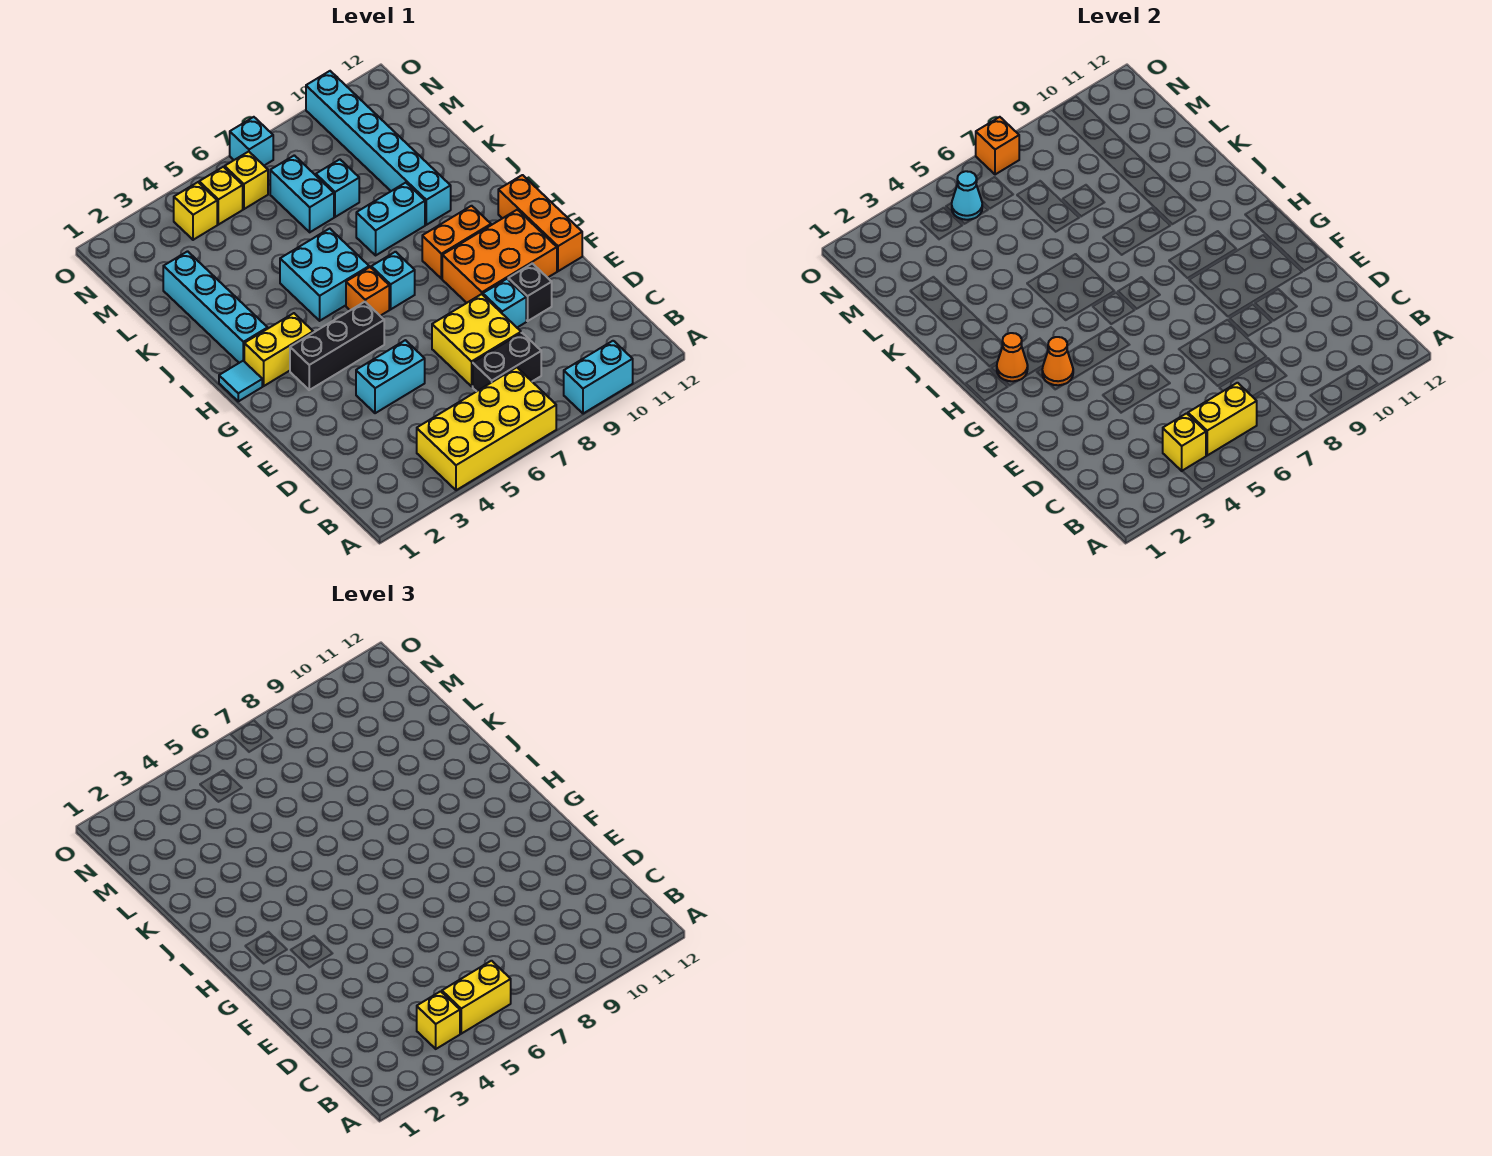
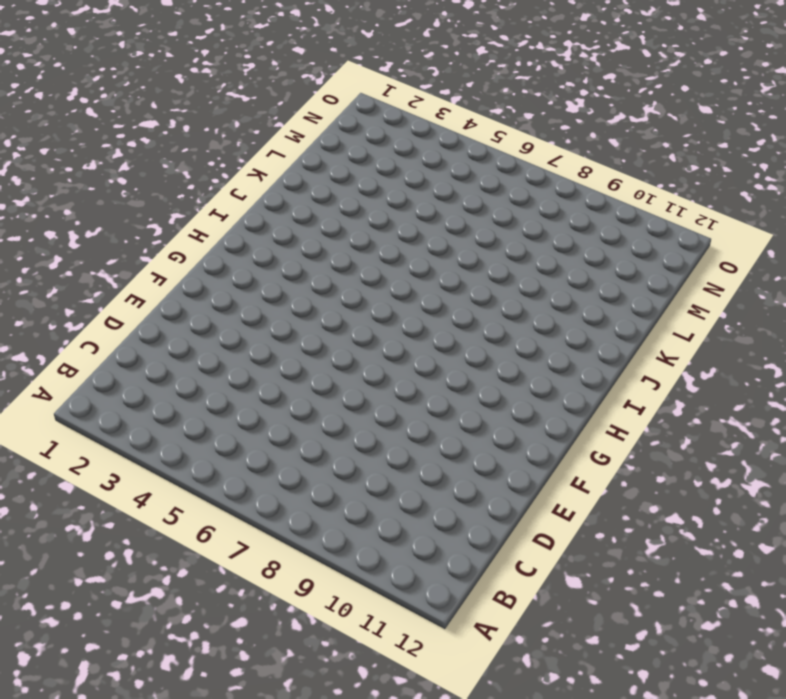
none -> yellow 2x4 brick [417,367,556,490]
none -> cyan 1x2 brick [564,341,633,414]
none -> black 1x2 brick [473,333,541,391]
none -> yellow 2x2 brick [432,294,521,386]

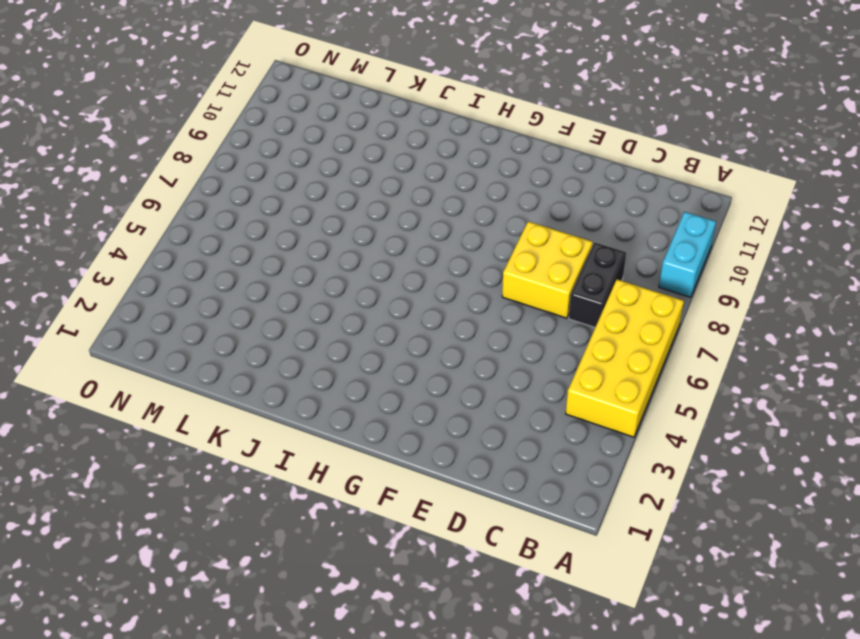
none -> cyan 1x2 brick [356,340,425,413]
none -> cyan 1x1 brick [483,279,526,327]
none -> black 1x1 brick [508,263,552,321]
none -> orange 2x3 brick [442,210,557,303]

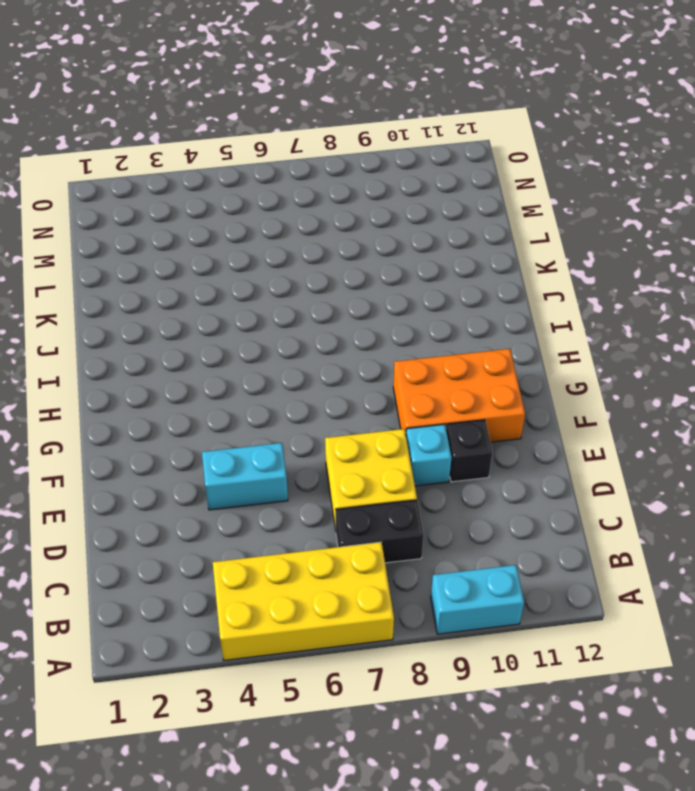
none -> orange 1x3 brick [498,175,582,271]
none -> black 1x3 brick [290,302,384,390]
none -> cyan 1x1 tile [219,361,262,401]
none -> yellow 1x2 brick [244,313,313,386]

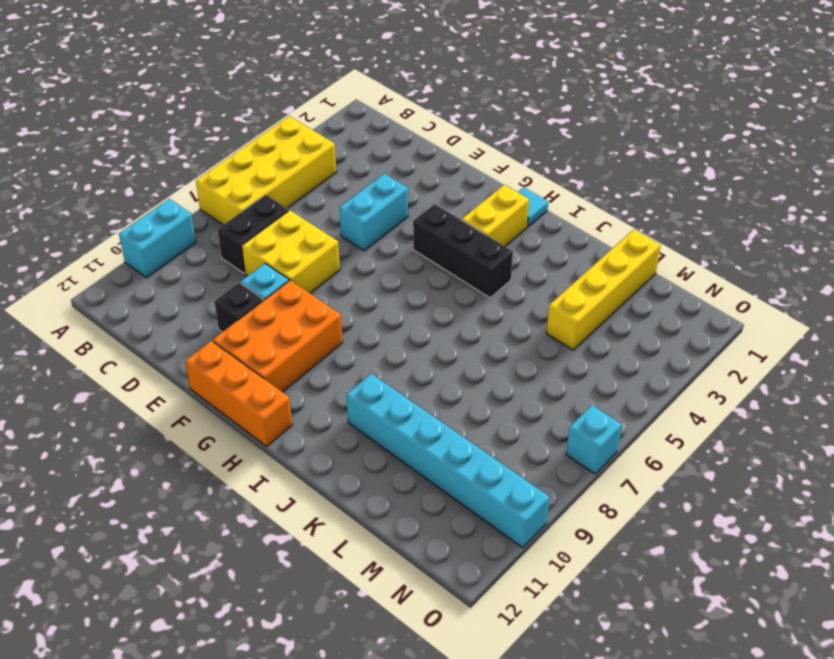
black 1x3 brick [413,204,513,298] -> black 1x3 brick turned to [290,302,384,390]
yellow 1x4 brick [546,230,661,350] -> cyan 1x4 brick [163,251,268,363]
none -> orange 1x1 brick [346,267,389,316]
none -> cyan 1x1 brick [371,252,415,309]
none -> orange 1x2 brick [422,206,491,279]
none -> cyan 2x2 brick [280,229,369,321]

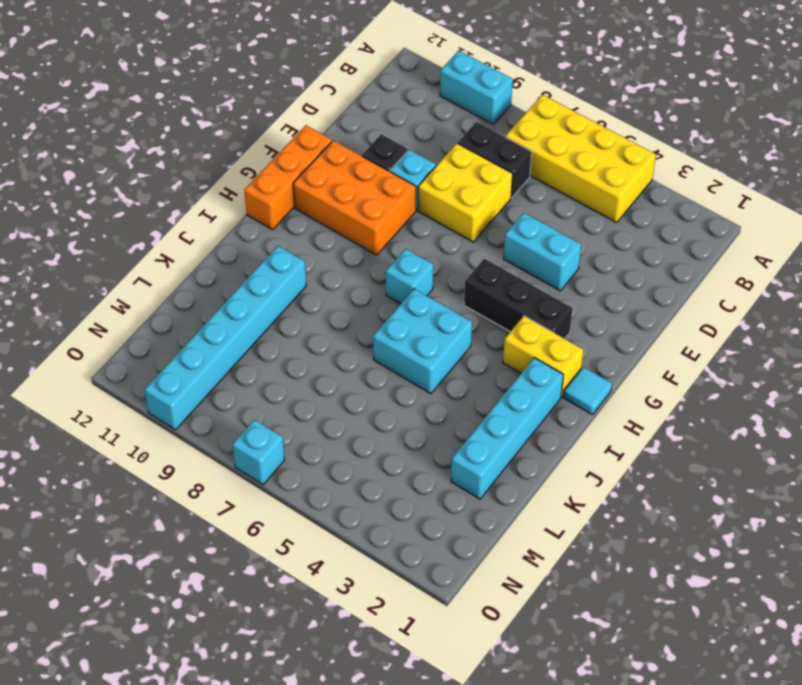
none -> orange 1x1 brick [346,267,389,316]
none -> orange 1x2 brick [422,206,491,279]
none -> cyan 1x2 brick [356,183,425,255]
none -> cyan 1x2 brick [270,155,334,232]

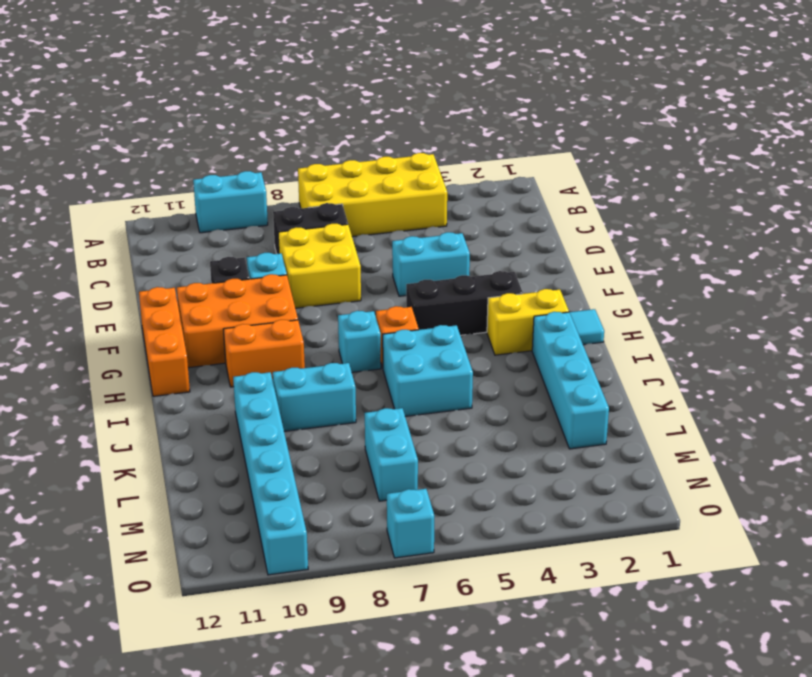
none -> cyan 1x1 brick [316,159,359,217]
none -> yellow 1x1 brick [174,182,217,240]
none -> yellow 1x1 brick [199,167,243,225]
none -> yellow 1x1 brick [225,151,268,209]

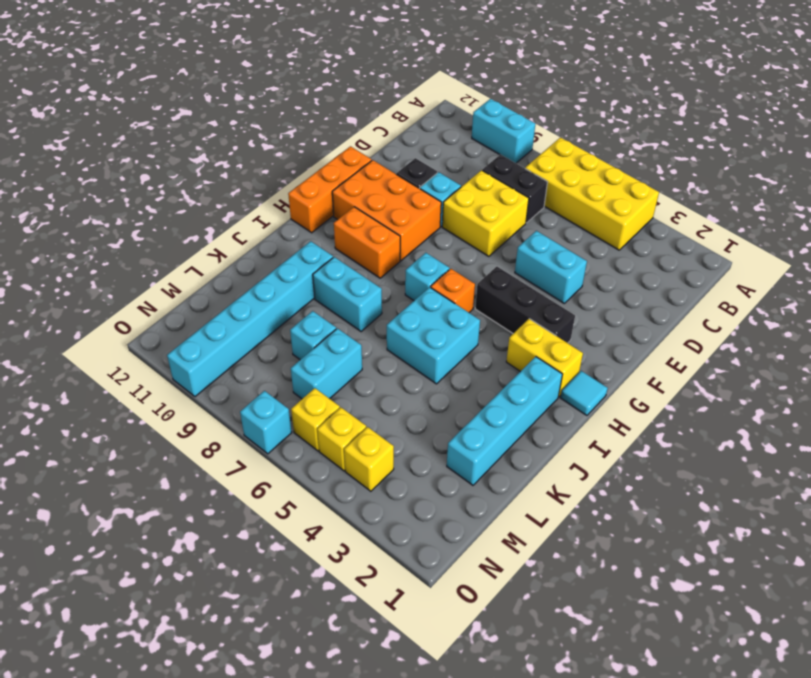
none -> yellow 1x1 brick [1163,413,1206,471]
none -> yellow 1x2 brick [1188,383,1257,455]
none -> orange 1x1 cone [1042,337,1073,385]
none -> orange 1x1 cone [997,333,1028,381]

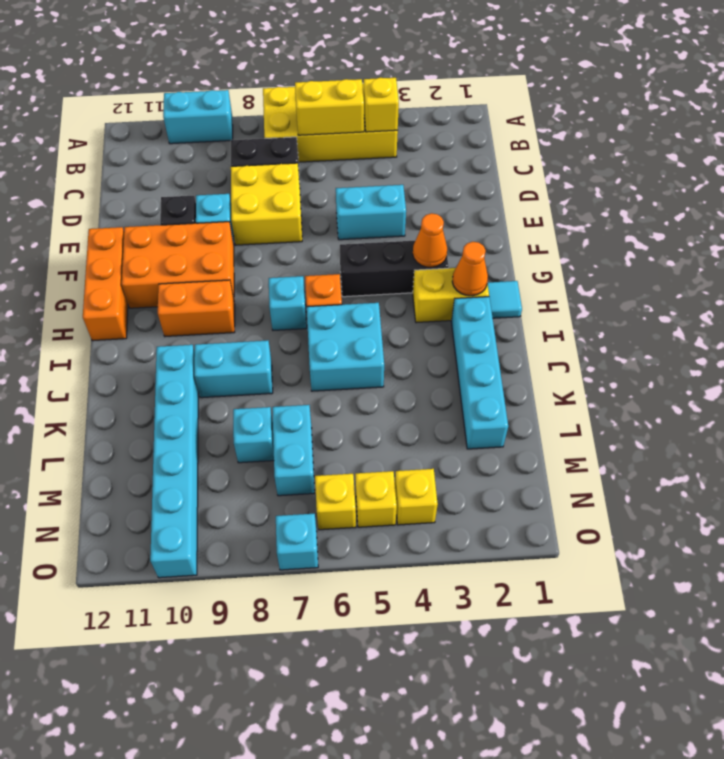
none -> cyan 1x1 cone [952,171,982,220]
none -> orange 1x1 brick [976,117,1019,175]
none -> yellow 1x1 brick [417,991,460,1049]
none -> yellow 1x2 brick [442,961,511,1034]

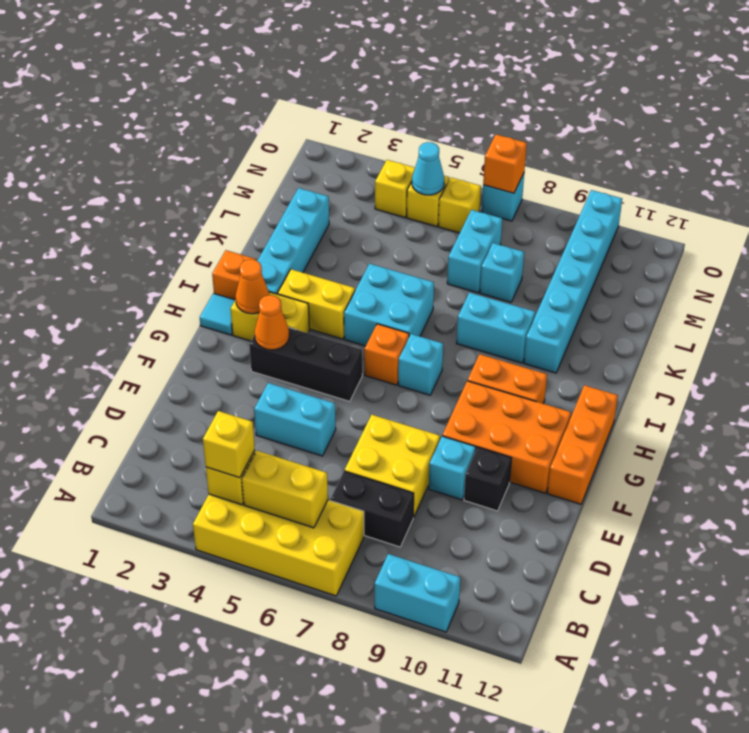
orange 1x1 brick [212,250,257,300] -> none
yellow 1x2 brick [278,269,355,339] -> yellow 1x2 brick moved to [442,961,511,1034]

